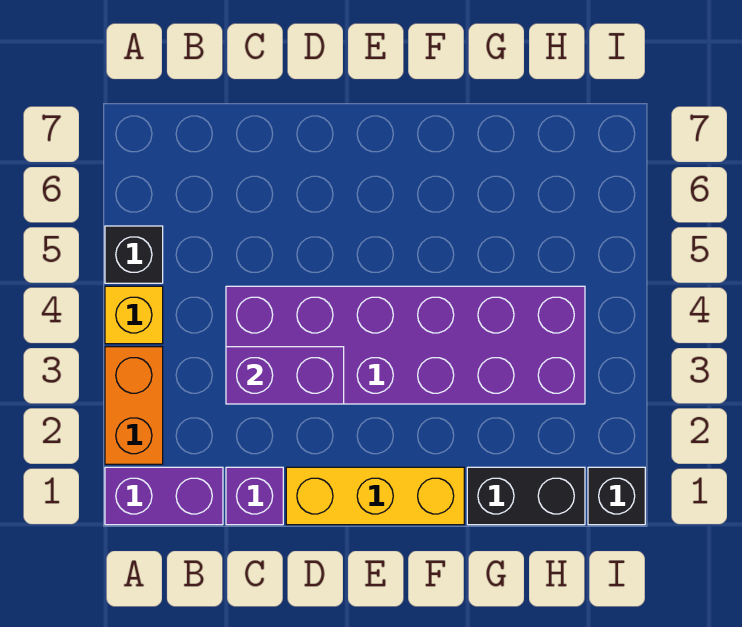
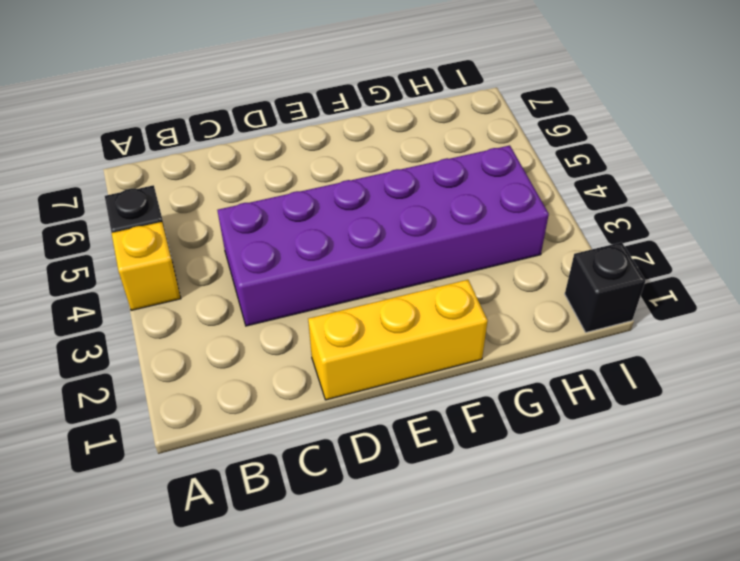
none -> purple 1x2 brick [105,467,223,525]
none -> orange 1x2 brick [105,347,163,464]

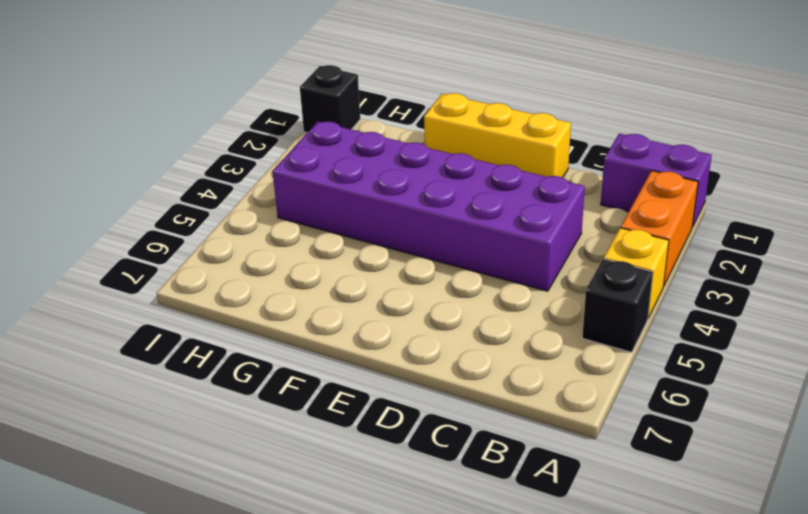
none -> purple 1x1 brick [226,467,283,525]
none -> black 1x2 brick [467,467,585,525]

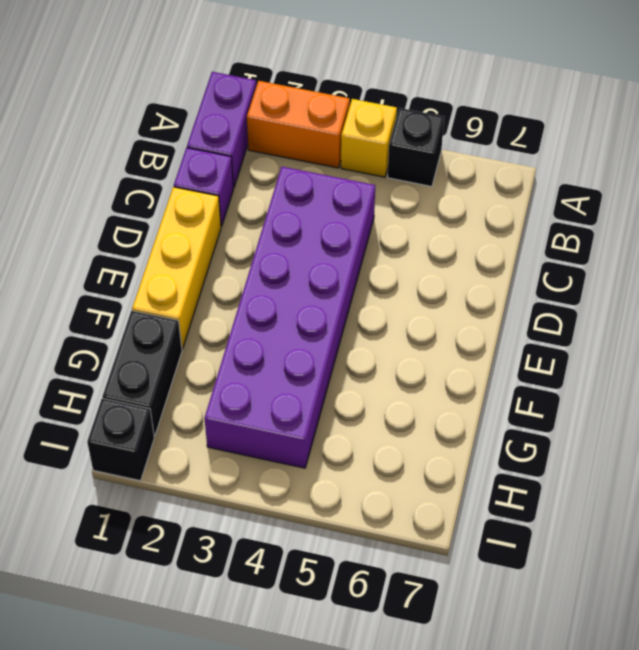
none -> purple 1x2 brick [226,347,344,404]

